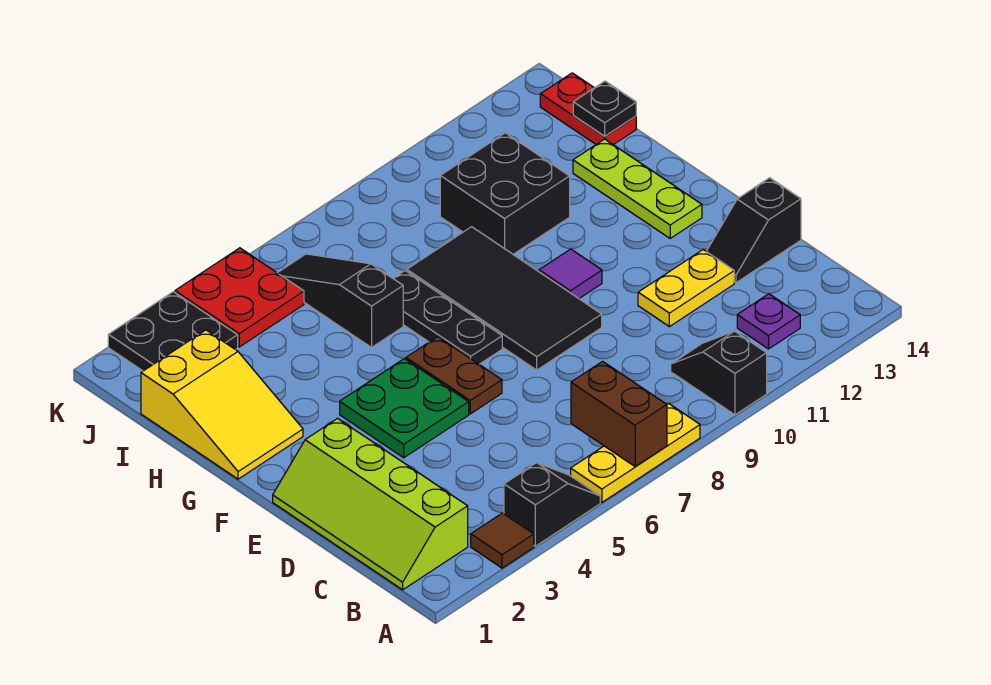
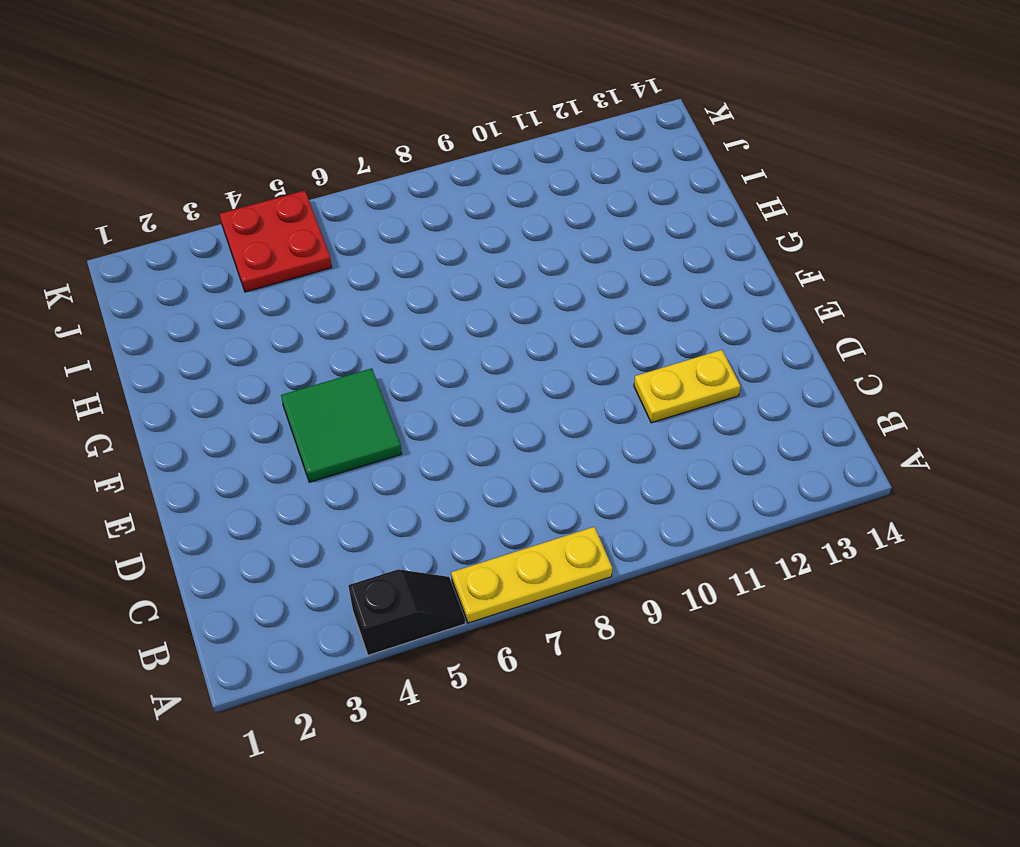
green 2x2 tile [281,368,402,482] -> green 2x2 plate [340,359,469,458]
none -> brown 1x1 tile [471,513,534,568]
none -> black 1x2 slope [671,331,767,415]
none -> lime 2x4 slope [273,419,468,590]

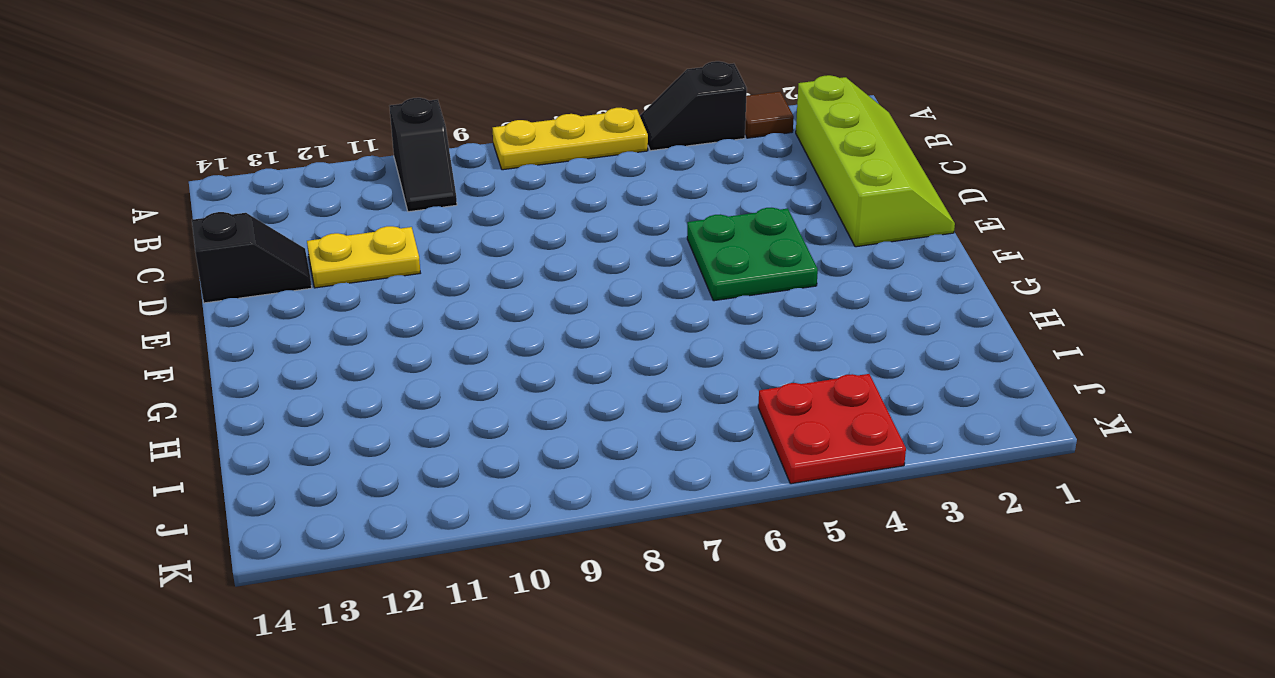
none -> purple 1x1 plate [737,294,800,349]
none -> brown 1x2 plate [406,337,502,414]
none -> black 2x4 tile [407,227,602,370]

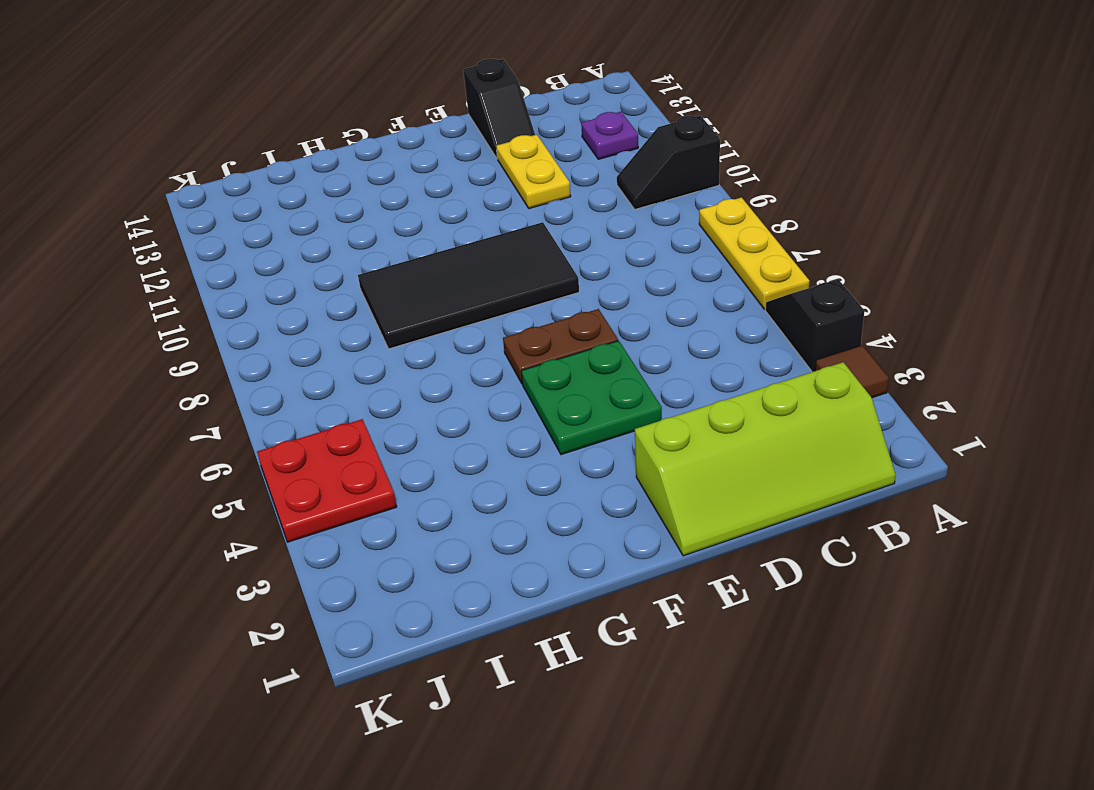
none -> black 1x3 plate [393,271,502,364]
none -> purple 1x1 tile [539,249,602,298]
none -> lime 1x3 plate [573,139,702,238]

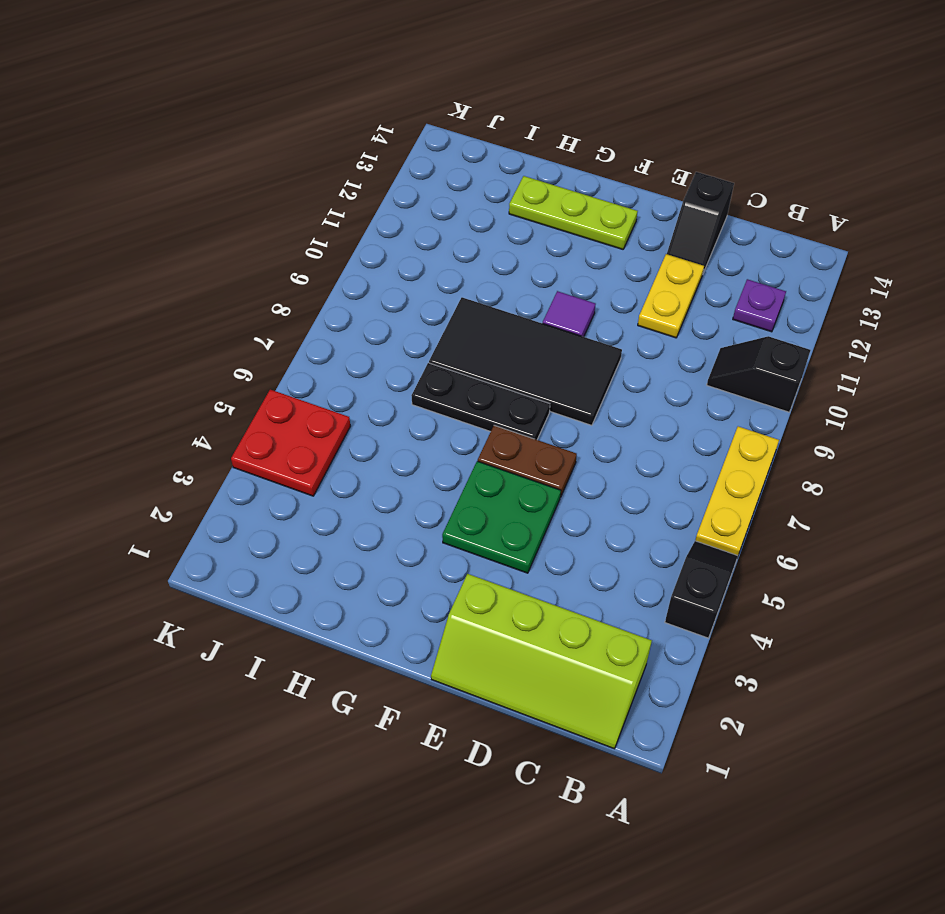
none -> brown 1x1 tile [471,513,534,568]
none -> yellow 2x3 slope [141,330,303,479]
none -> black 1x3 slope [278,254,403,348]

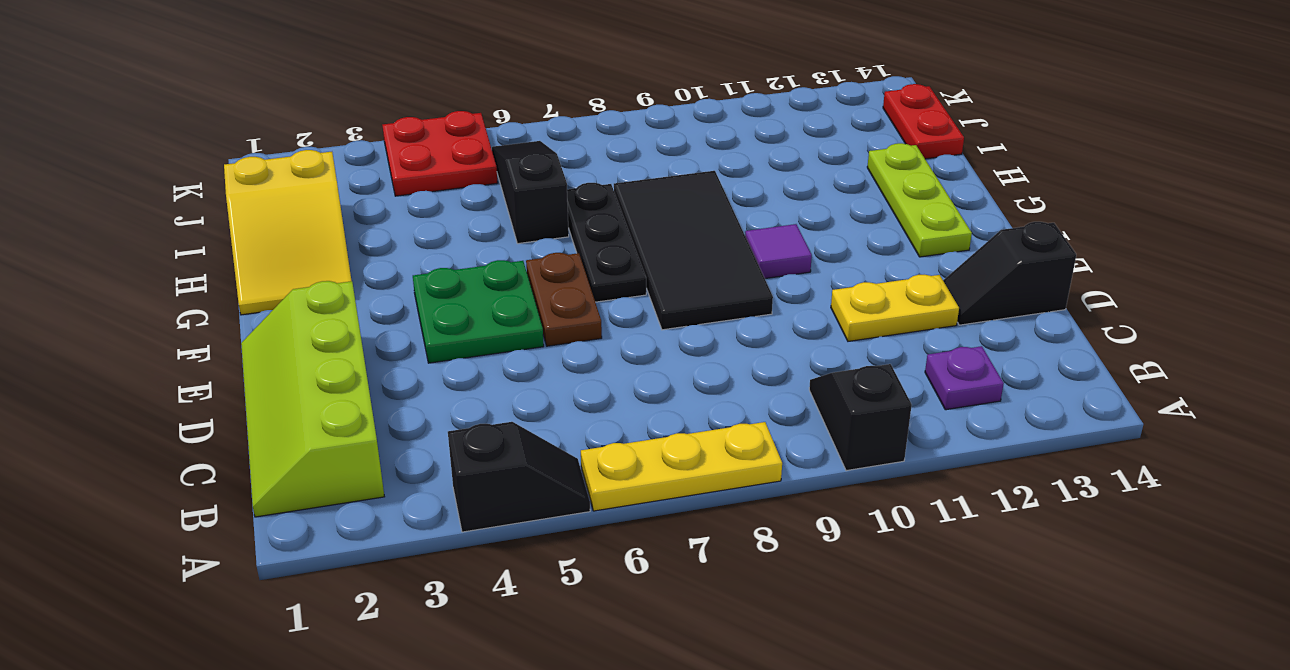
none -> brown 1x1 tile [471,513,534,568]
none -> black 2x2 brick [440,133,570,254]
none -> black 2x2 plate [108,292,238,371]

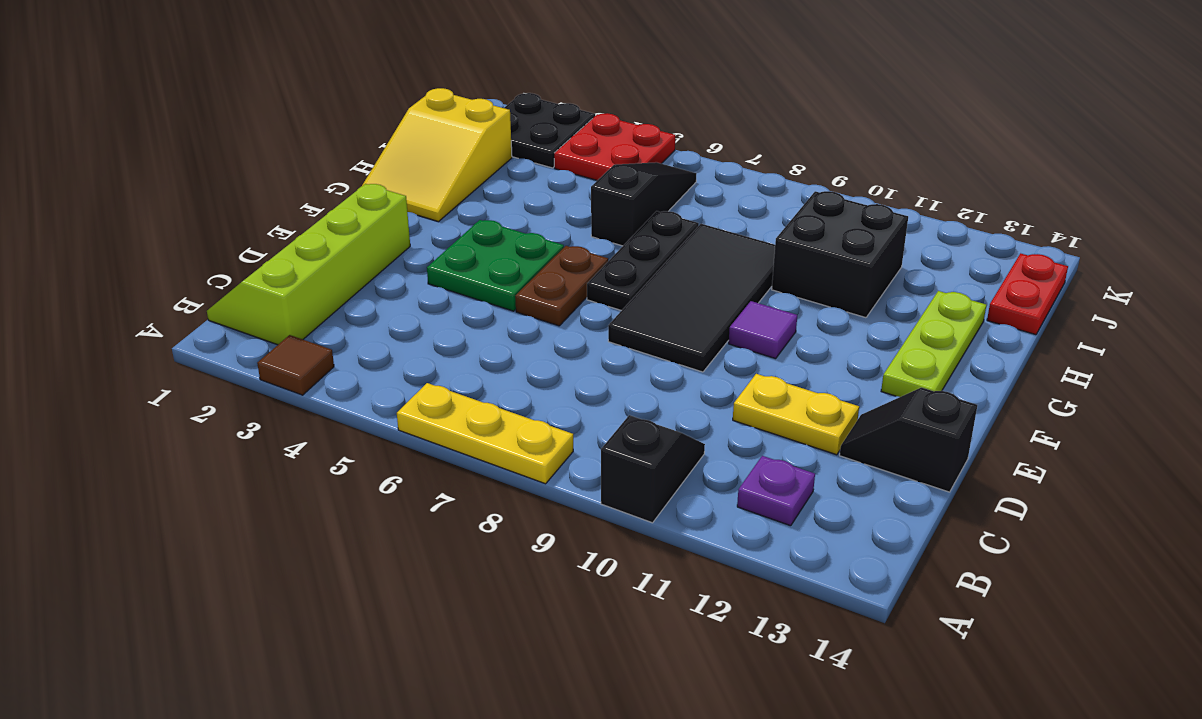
none -> black 1x2 slope [504,463,600,546]
none -> brown 1x2 brick [571,361,667,467]
none -> black 1x1 plate [573,81,636,136]

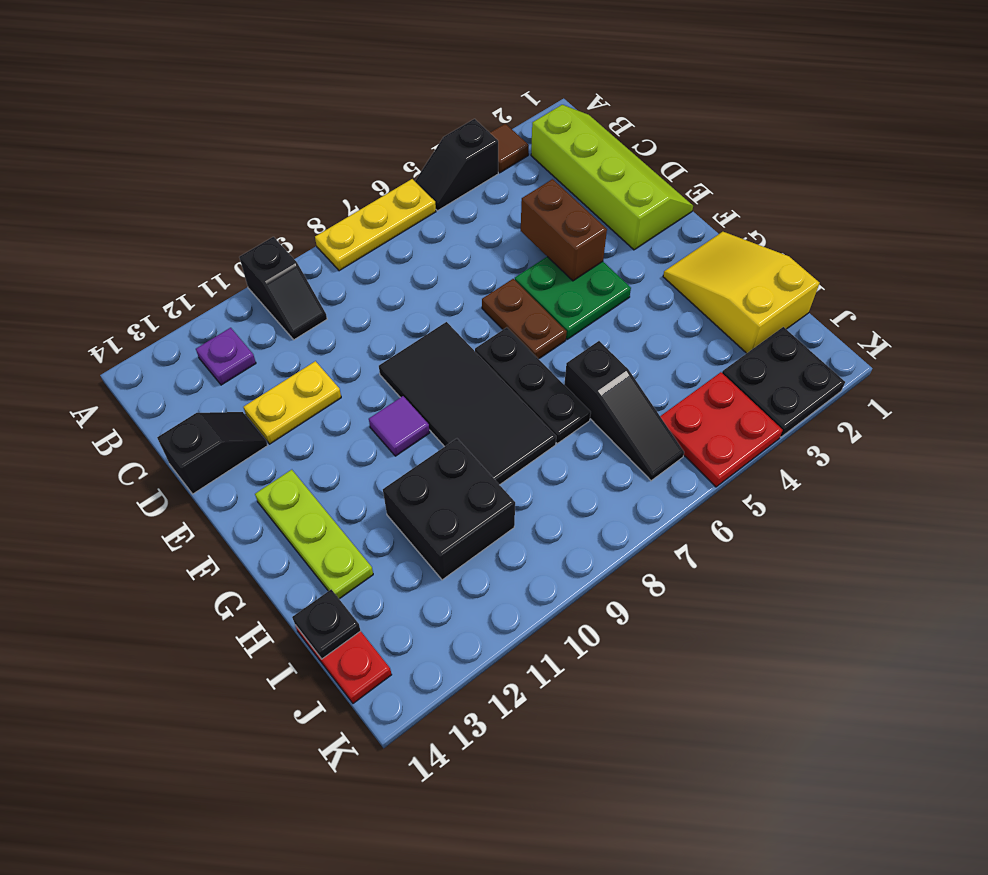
brown 1x2 brick [521,179,607,281] -> brown 1x2 brick moved to [571,361,667,467]

